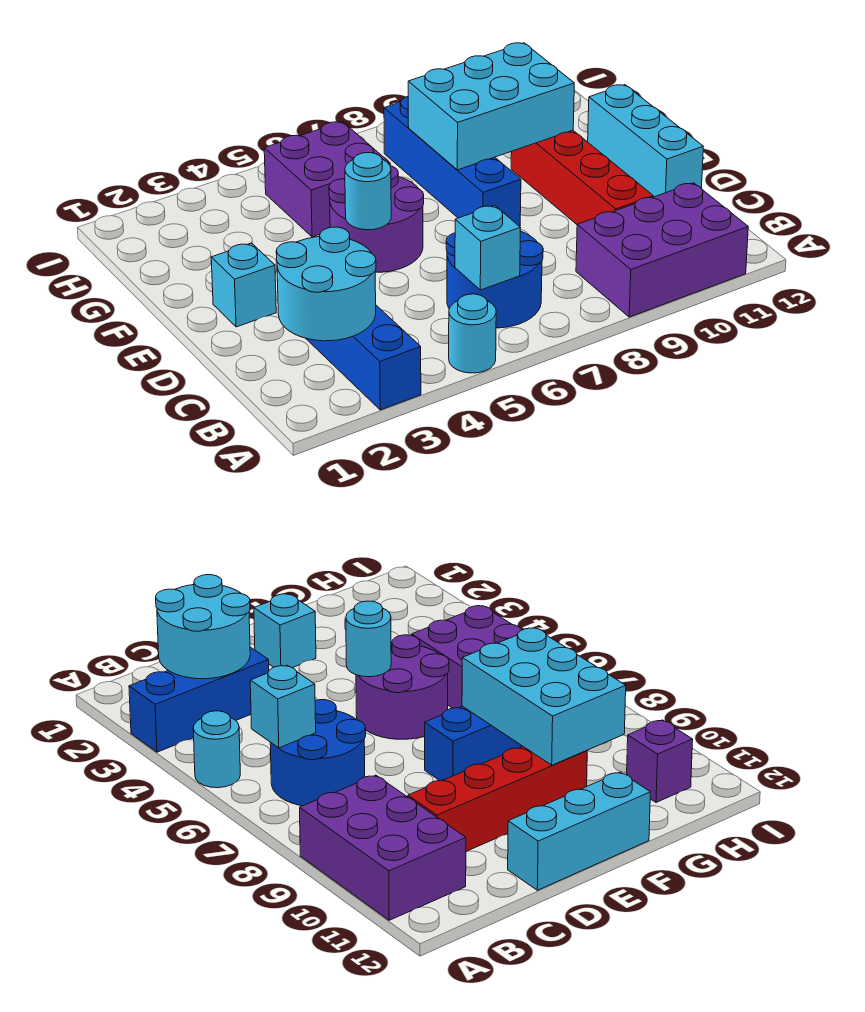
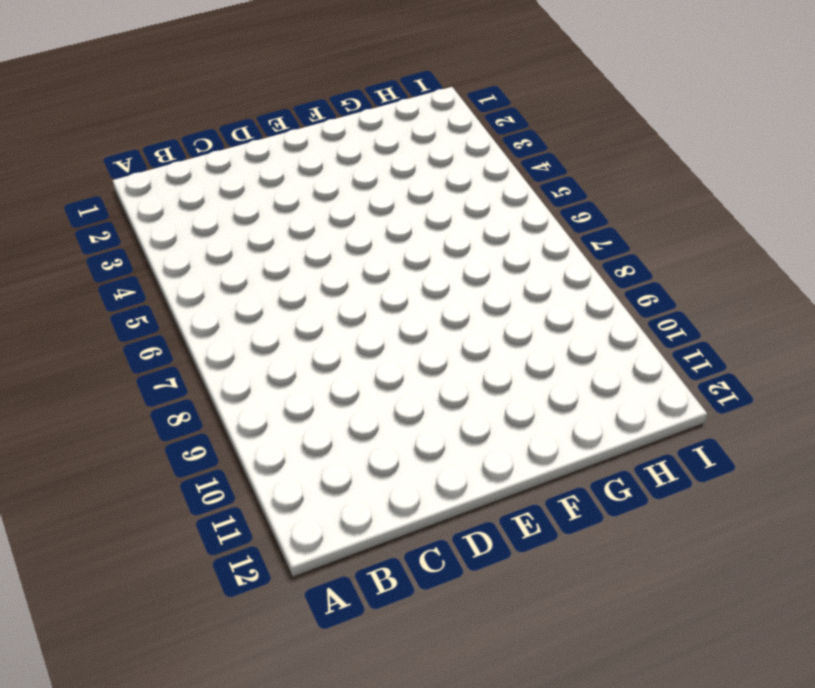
none -> blue 1x3 brick [306,305,421,410]
none -> cyan 1x1 round brick [449,294,496,373]
none -> purple 2x3 brick [576,183,748,317]

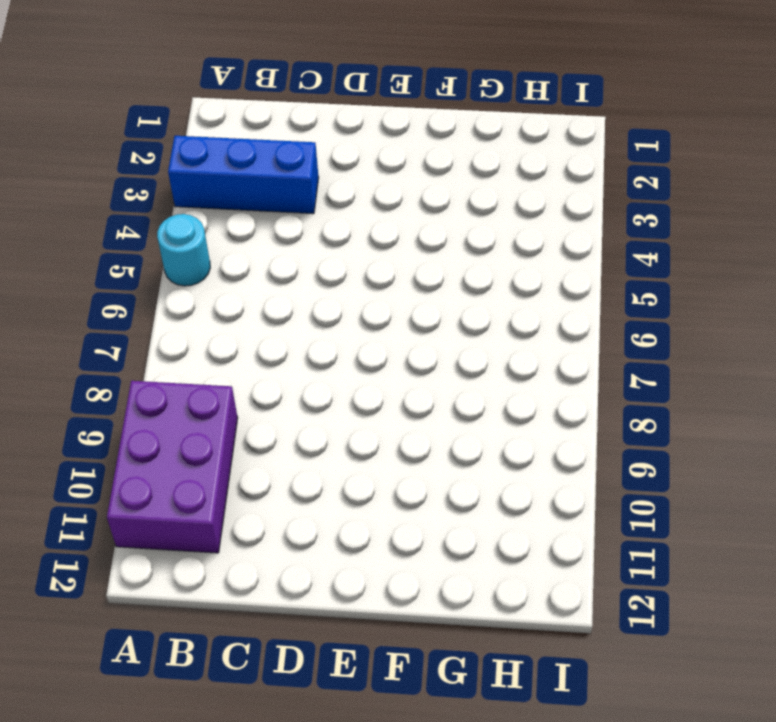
none -> blue 2x2 round brick [446,231,543,328]
none -> red 1x4 brick [511,130,653,225]
none -> cyan 1x3 brick [588,85,703,197]

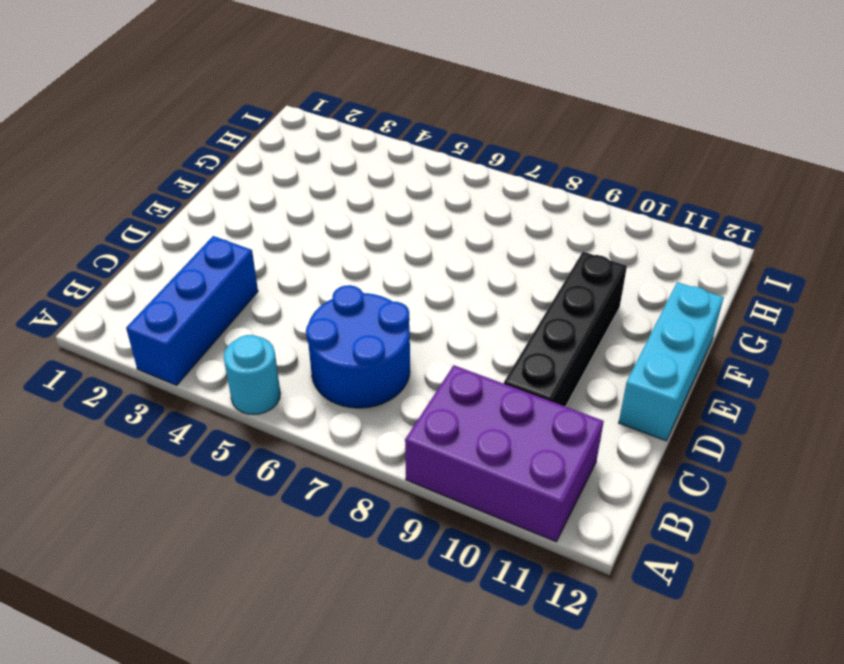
black 1x4 brick [504,252,627,407] -> red 1x4 brick [511,130,653,225]
none -> cyan 1x1 brick [211,243,276,327]
none -> purple 2x2 round brick [329,166,424,272]
none -> blue 1x4 brick [384,97,521,226]

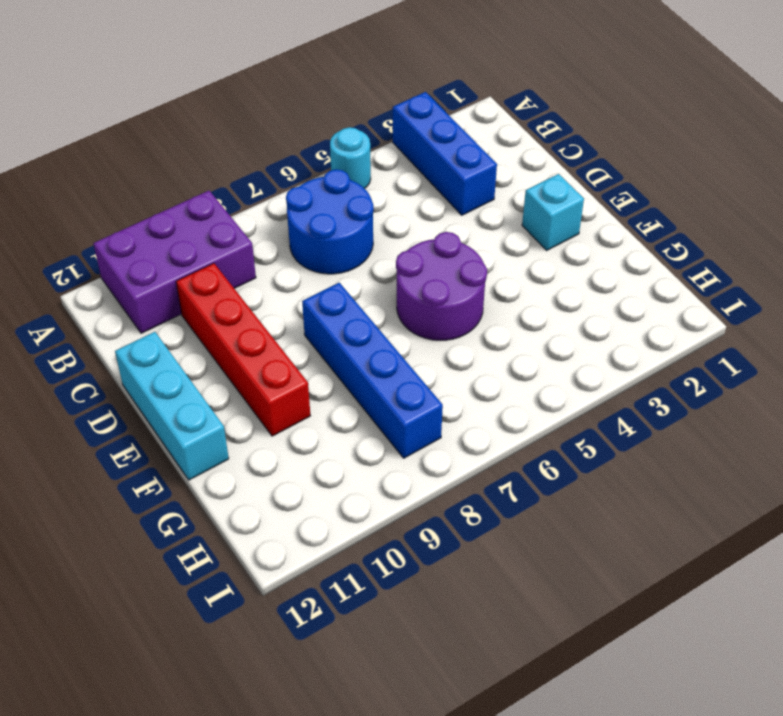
none -> purple 2x2 brick [264,122,390,237]
none -> purple 1x1 brick [627,720,693,802]
none -> cyan 2x2 round brick [276,227,376,341]

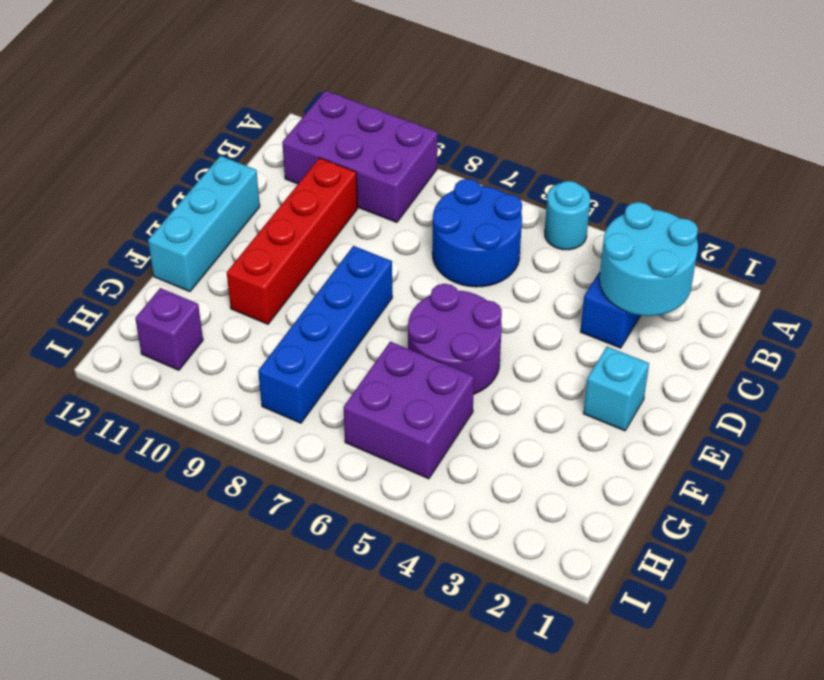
none -> cyan 1x1 brick [455,205,521,290]
none -> cyan 1x1 round brick [345,153,391,230]
none -> cyan 2x3 brick [408,43,574,170]

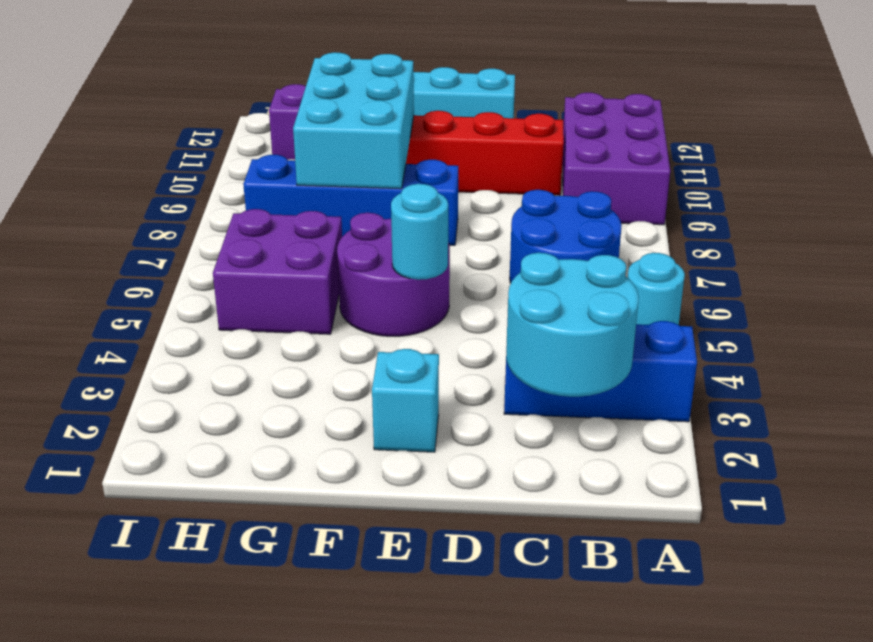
none -> cyan 1x1 brick [455,205,521,290]

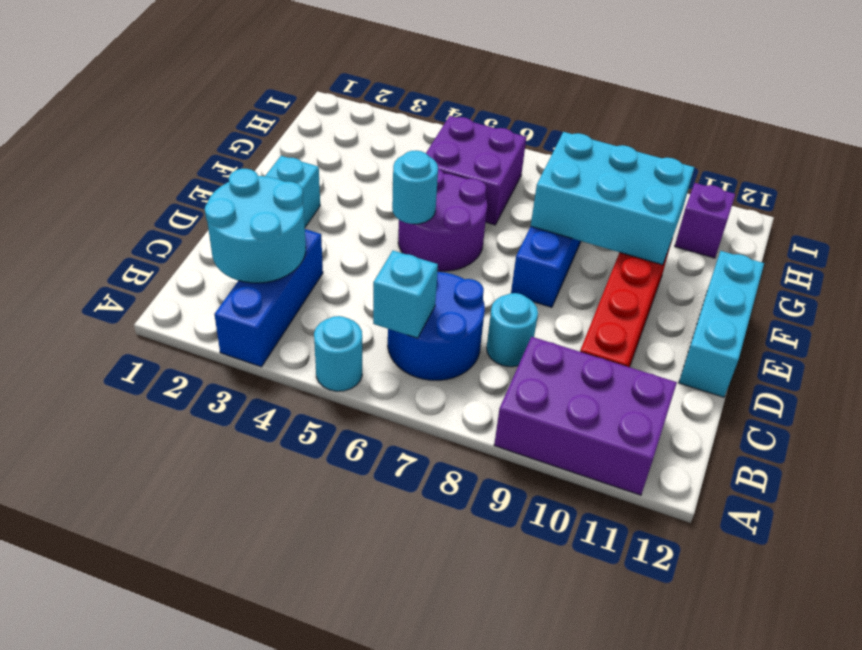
cyan 1x1 round brick [487,293,538,367] -> none

